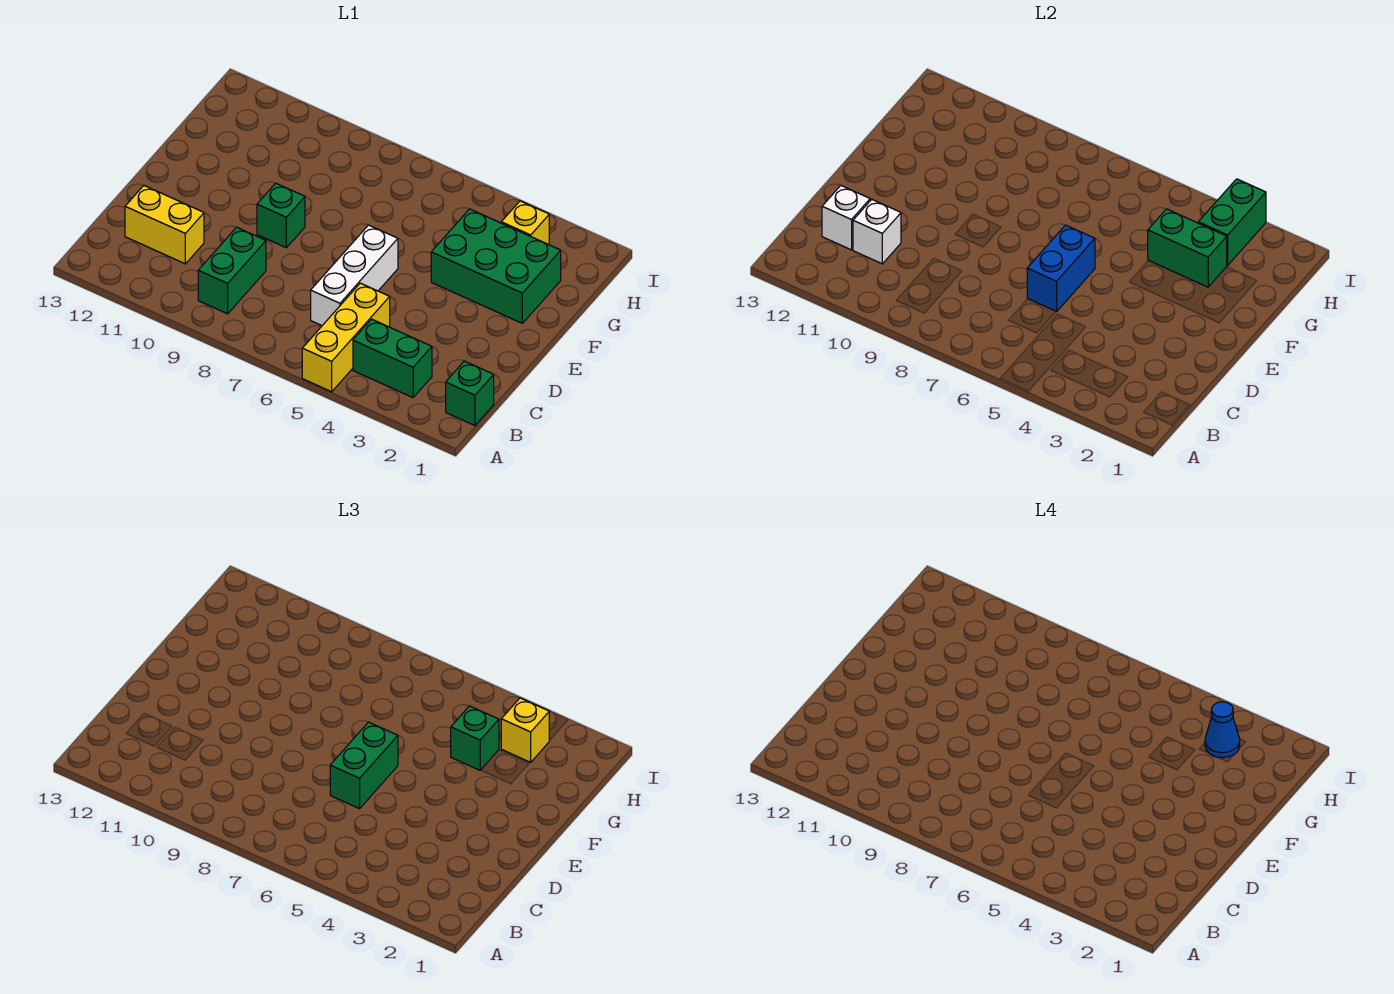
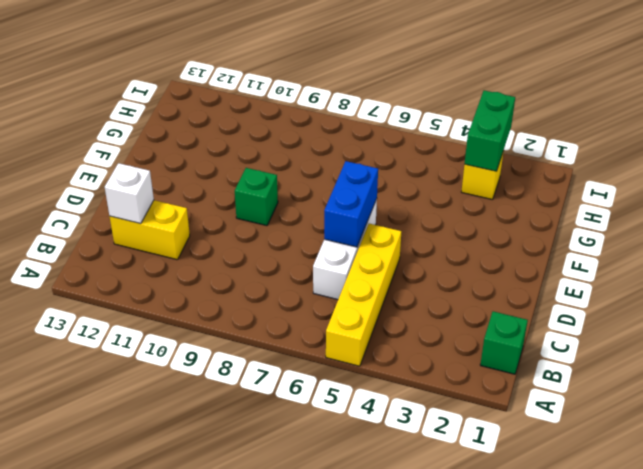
yellow 1x4 brick [326,224,401,366] -> yellow 1x3 brick [302,283,390,392]
none -> green 1x2 brick [353,319,432,398]
none -> green 1x2 brick [198,227,266,314]
none -> green 2x3 brick [431,209,561,323]

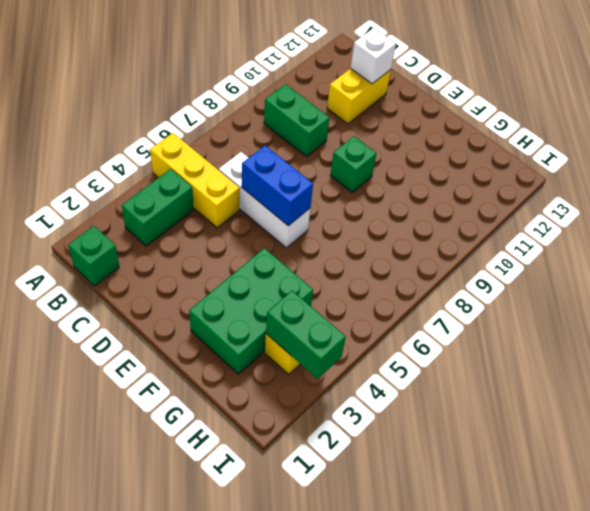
none -> white 1x1 brick [853,199,901,264]
none -> green 1x2 brick [1148,209,1227,287]
none -> green 1x2 brick [330,722,398,809]

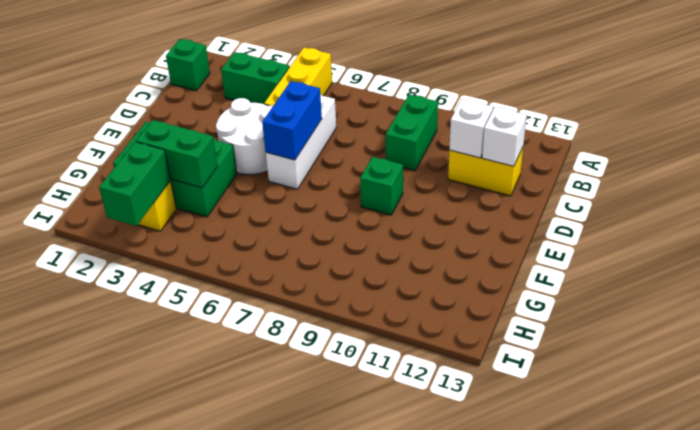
white 2x2 round brick [216,98,273,174] -> none
none -> green 1x2 brick [330,722,398,809]
none -> green 1x1 brick [451,706,499,770]
none -> yellow 1x1 brick [501,698,549,762]

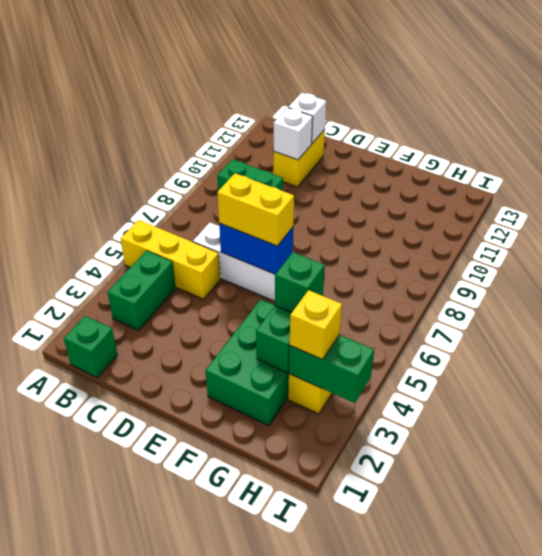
yellow 1x2 brick [217,173,294,246] -> green 1x2 brick [330,722,398,809]
none -> green 1x1 brick [257,183,305,248]
none -> blue 1x1 cone [1205,702,1240,758]

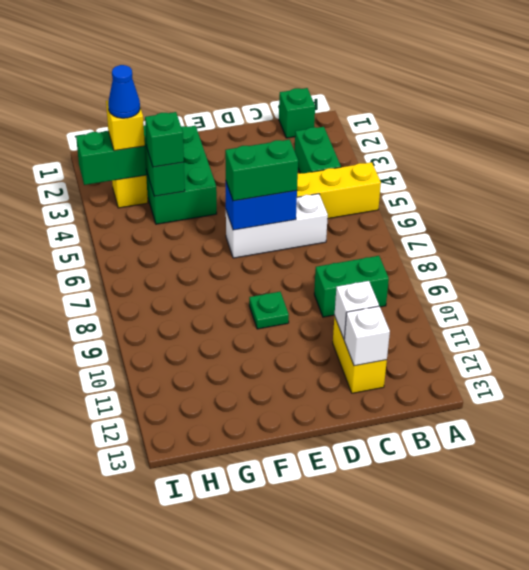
green 1x1 plate [249,292,289,329] -> green 1x1 brick [257,183,305,248]

